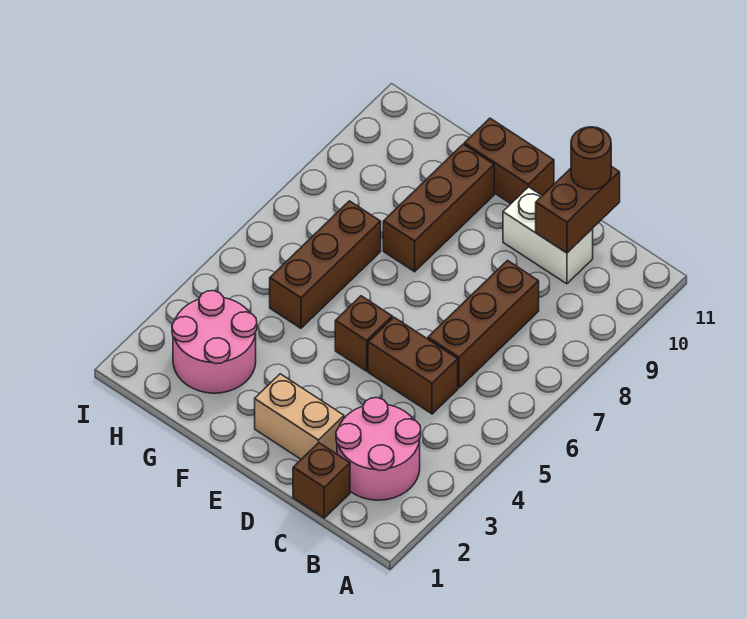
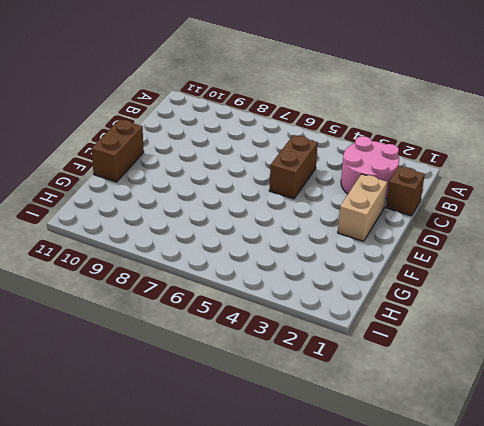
none -> brown 1x3 brick [428,261,539,388]
none -> white 1x2 brick [503,187,593,284]
none -> brown 1x1 brick [335,296,392,371]

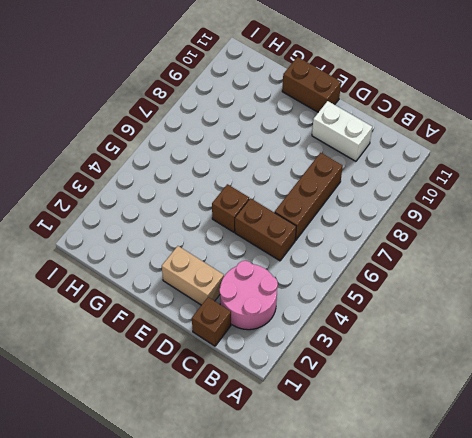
none -> brown 1x3 brick [383,144,494,272]
none -> pink 2x2 round brick [172,291,257,393]
none -> brown 1x3 brick [270,201,381,328]

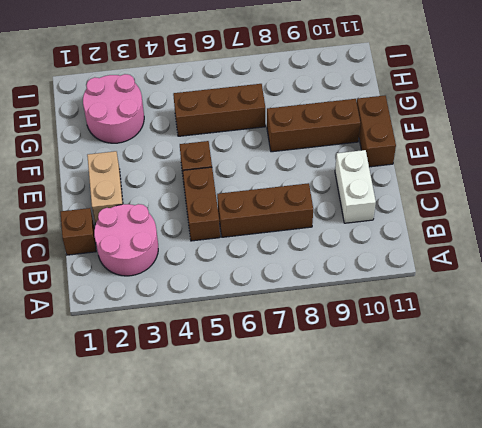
none -> brown 1x2 brick [536,166,620,253]
none -> brown 1x1 round brick [571,127,611,189]

